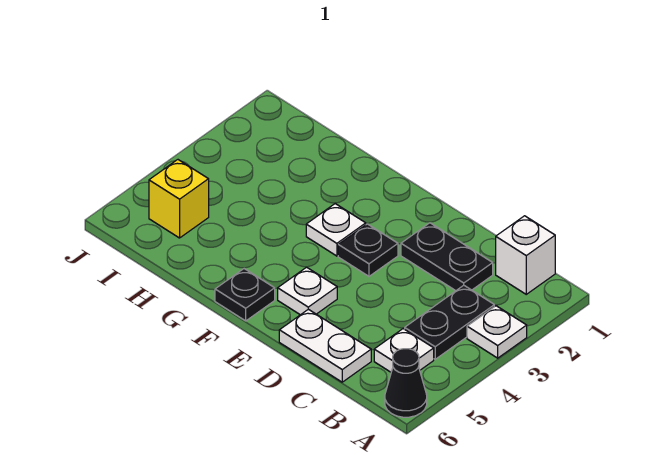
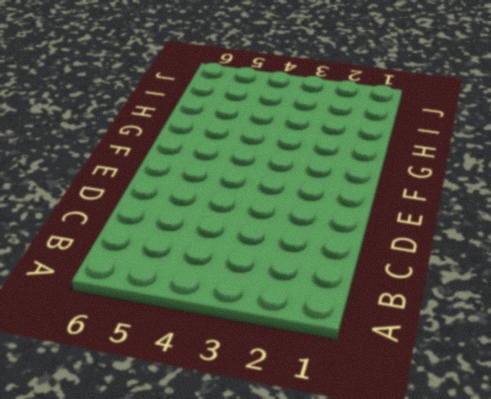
none -> white 1x1 plate [467,306,527,358]
none -> black 1x1 cone [385,349,427,417]
none -> white 1x1 brick [496,216,555,294]

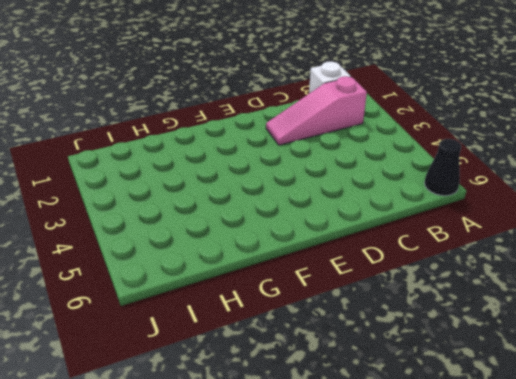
pink 1x3 slope [266,76,367,145] -> black 1x2 plate [401,223,493,291]
none -> white 1x1 plate [467,306,527,358]
none -> black 1x2 plate [405,285,494,359]
none -> white 1x1 plate [374,329,434,372]

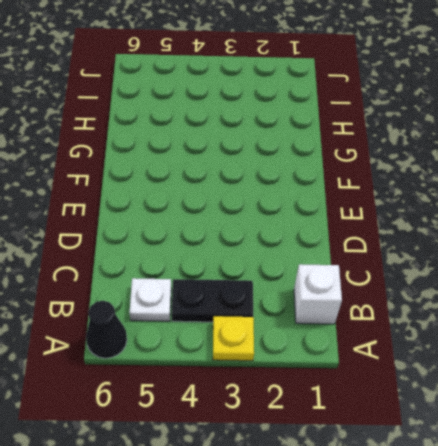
yellow 1x1 plate [213,316,254,361] -> white 1x1 plate [467,306,527,358]
none -> black 1x2 plate [401,223,493,291]
none -> white 1x2 plate [279,309,371,382]
none -> black 1x1 plate [338,224,398,276]

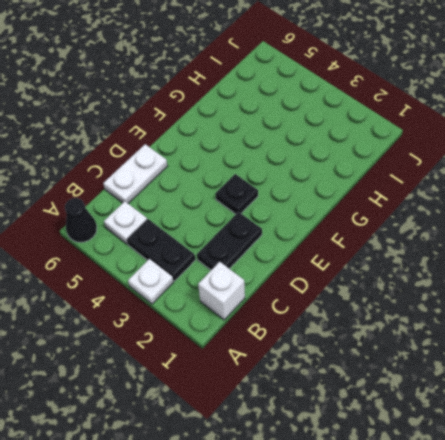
none -> white 1x1 plate [278,267,337,315]
none -> white 1x1 plate [306,204,366,256]
none -> black 1x1 plate [215,269,275,321]

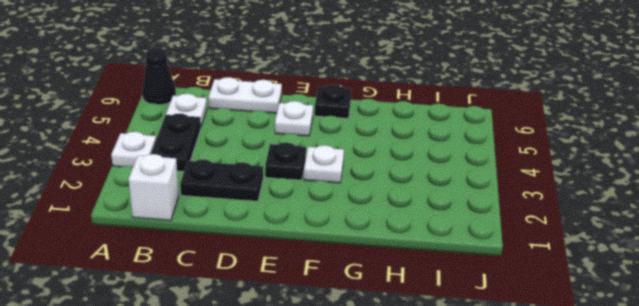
none -> yellow 1x1 brick [149,160,209,238]

